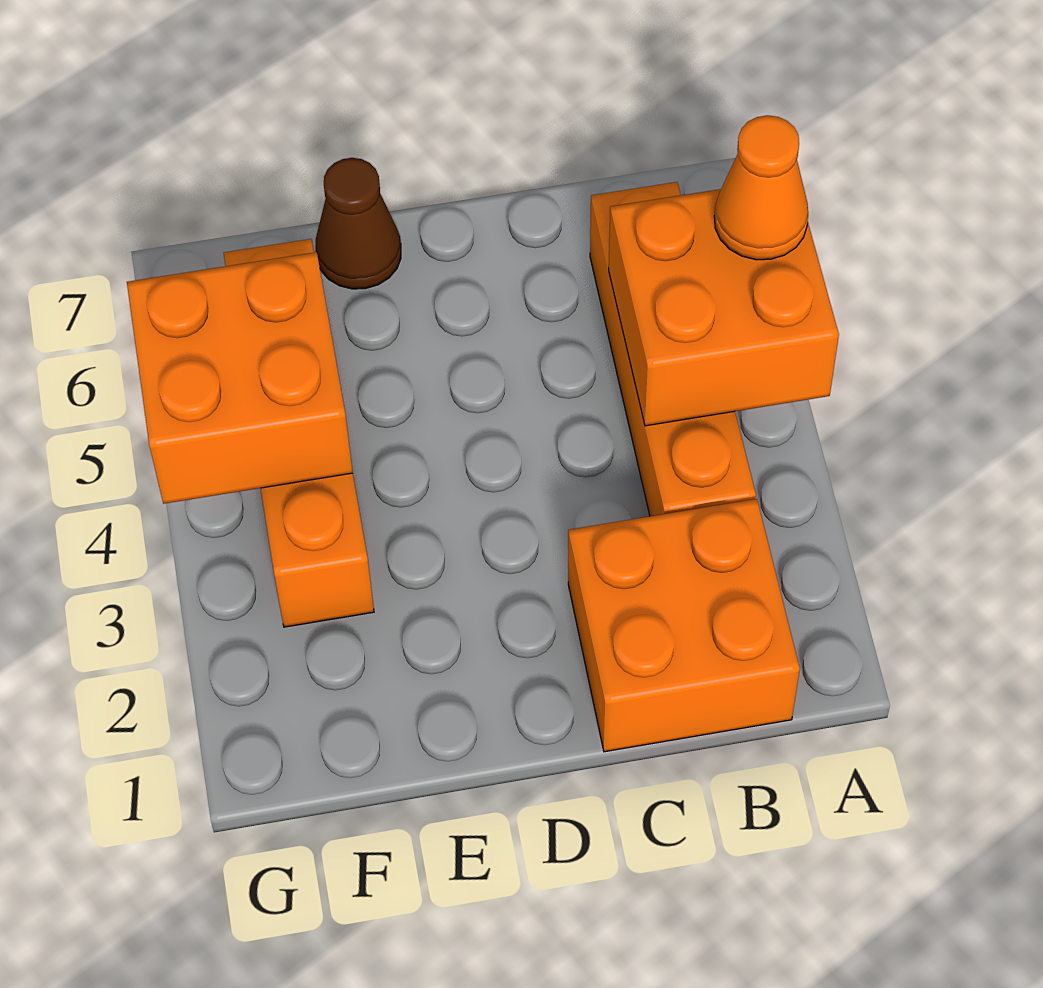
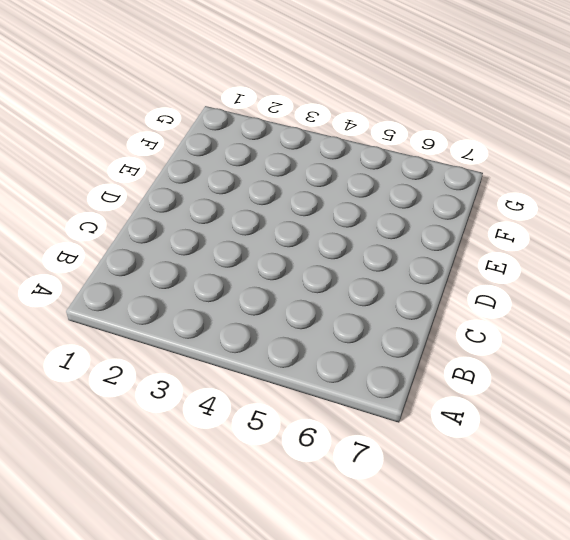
none -> orange 2x2 brick [568,499,800,752]
none -> orange 1x4 brick [590,182,756,516]

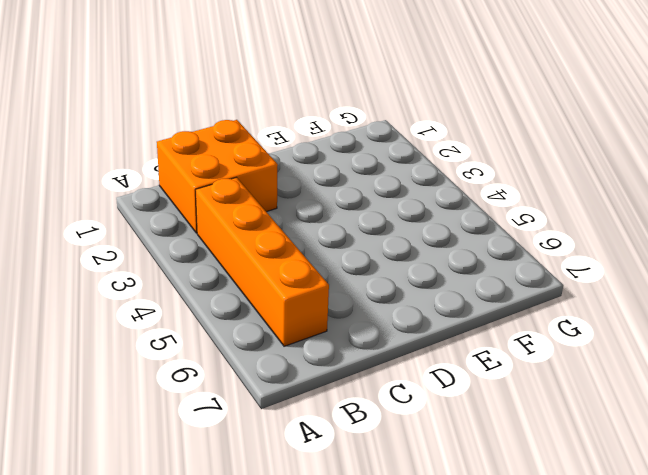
none -> brown 1x1 cone [316,158,401,289]
none -> orange 1x4 brick [224,239,374,627]

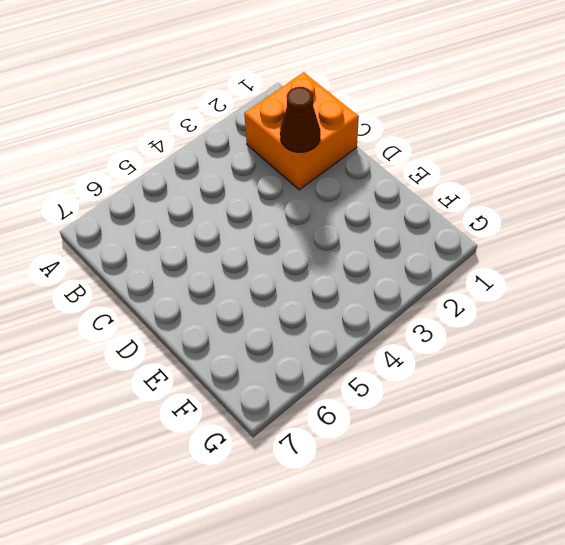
brown 1x1 cone [280,87,320,152] -> brown 1x1 cone moved to [316,158,401,289]
none -> orange 1x4 brick [590,182,756,516]
none -> orange 1x4 brick [224,239,374,627]

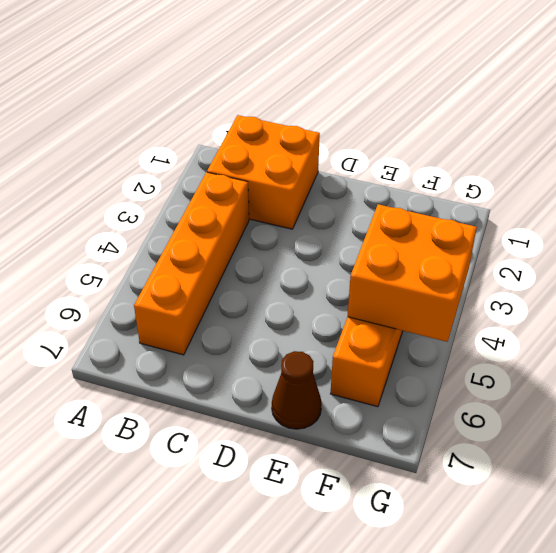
none -> orange 2x2 brick [609,189,839,426]
none -> orange 1x1 cone [714,115,808,260]

